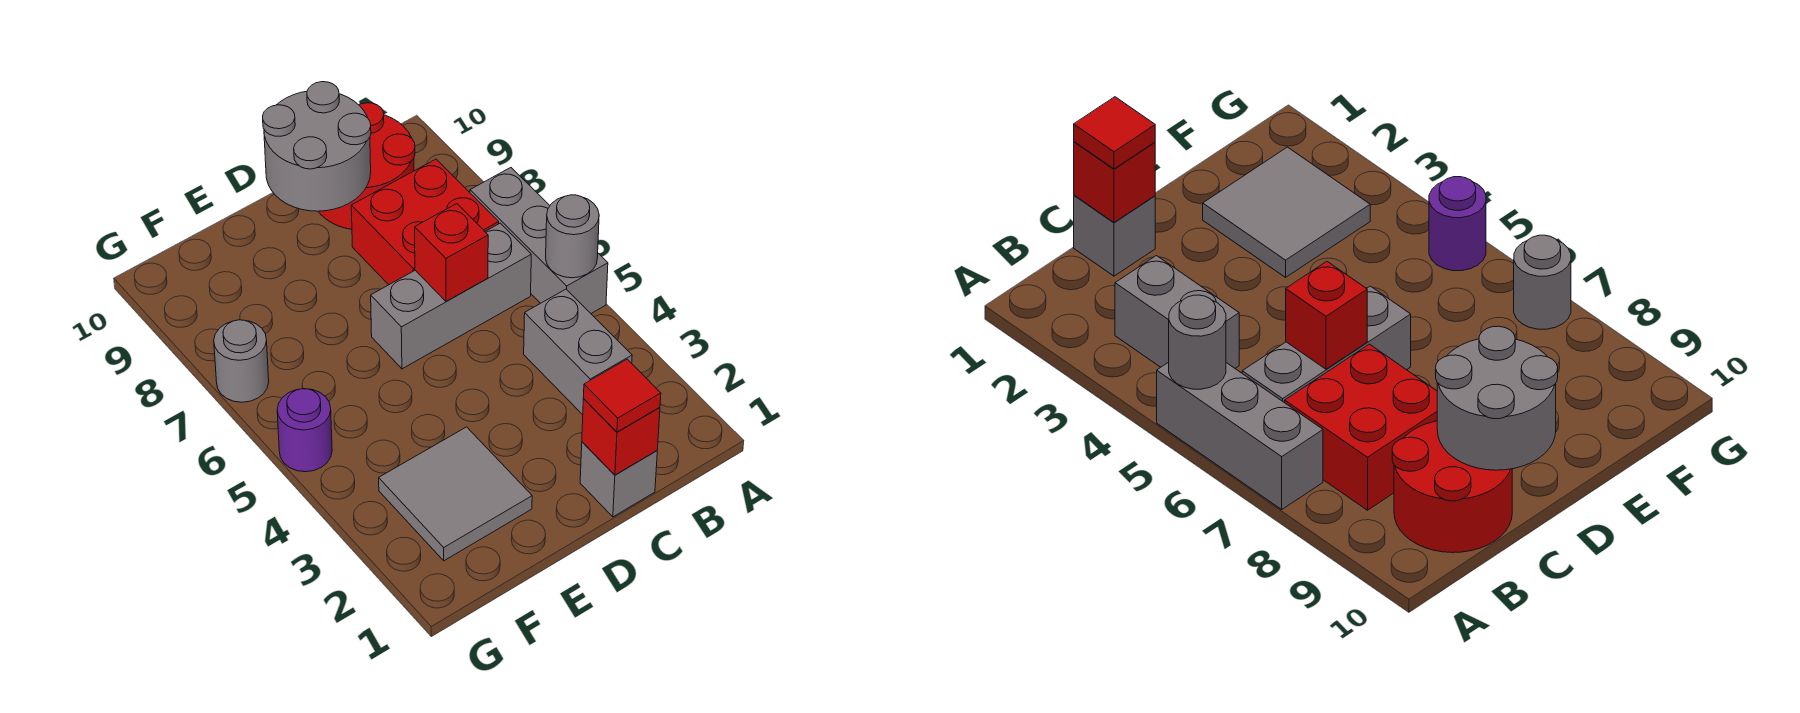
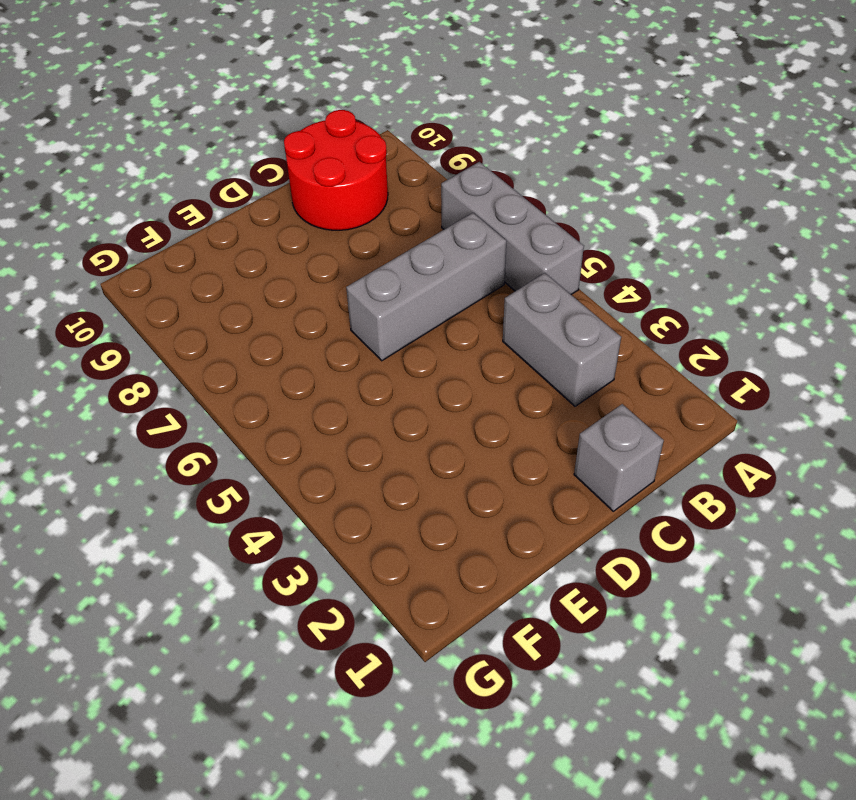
none -> red 2x2 brick [351,159,499,285]
none -> grey 2x2 tile [379,427,532,561]
none -> purple 1x1 round brick [277,389,332,472]

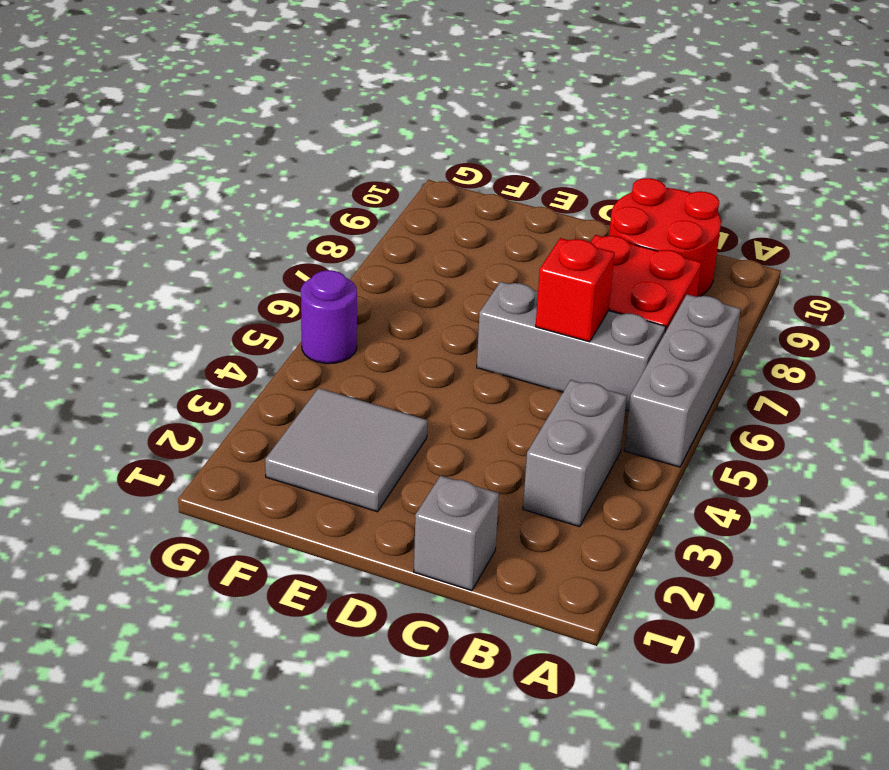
none -> grey 1x1 round brick [214,320,269,402]
none -> grey 1x1 round brick [546,195,599,278]
none -> red 1x1 brick [582,399,660,475]

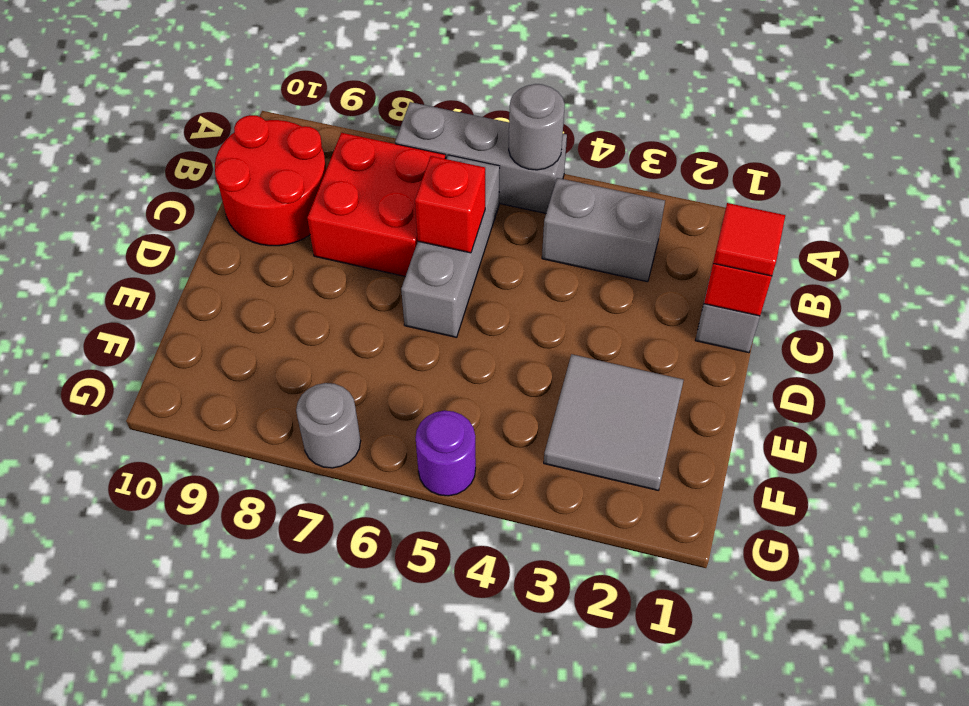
none -> grey 2x2 round brick [263,82,371,211]

